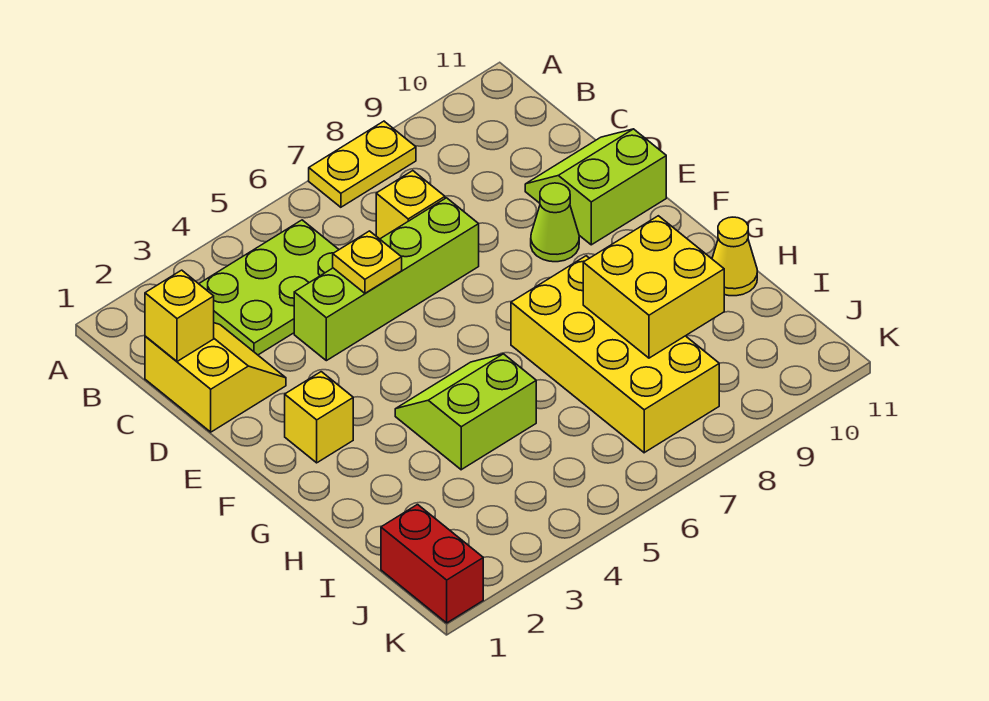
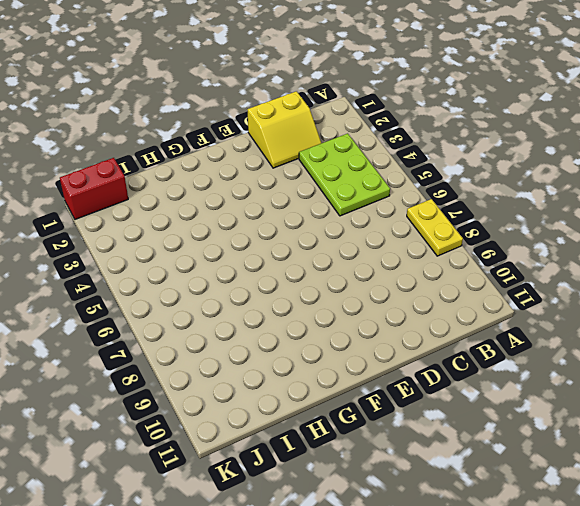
none -> yellow 1x1 brick [376,171,445,239]
none -> lime 1x4 brick [294,198,479,361]
none -> lime 2x2 slope [525,129,666,245]

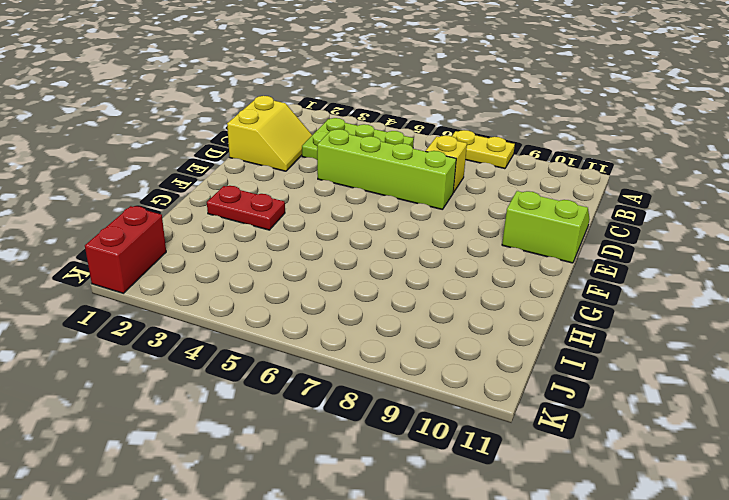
red 1x2 plate [207,186,285,230] -> none
none -> lime 1x1 cone [531,183,579,262]
none -> yellow 1x1 brick [285,372,353,463]
none -> lime 2x2 slope [395,354,536,470]

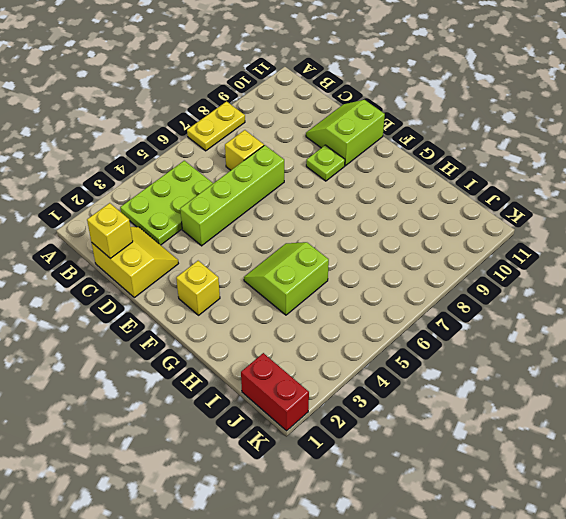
lime 1x1 plate [306,145,345,181] -> lime 1x1 cone [531,183,579,262]
none -> yellow 2x4 brick [511,256,719,453]
none -> yellow 1x1 cone [712,217,757,296]
none -> yellow 1x1 plate [333,231,402,293]

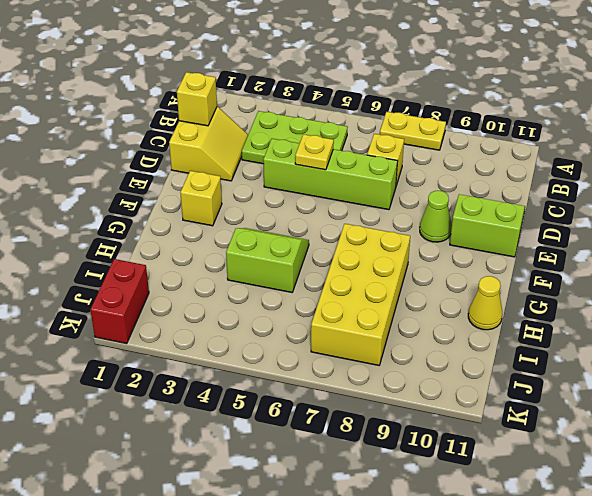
none -> yellow 2x2 brick [583,216,724,358]

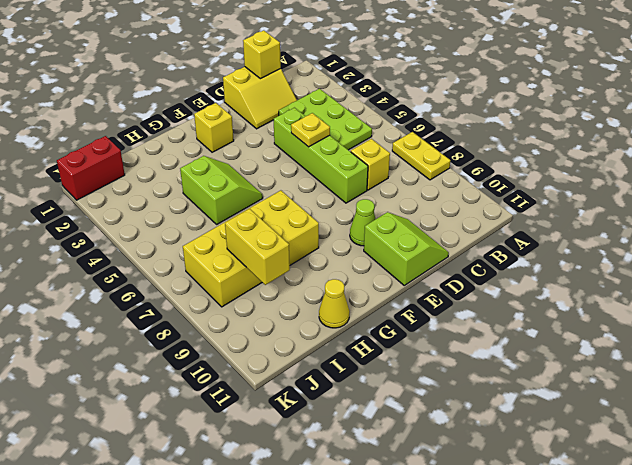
yellow 1x2 brick [225,209,290,285] -> yellow 2x2 brick [583,216,724,358]

